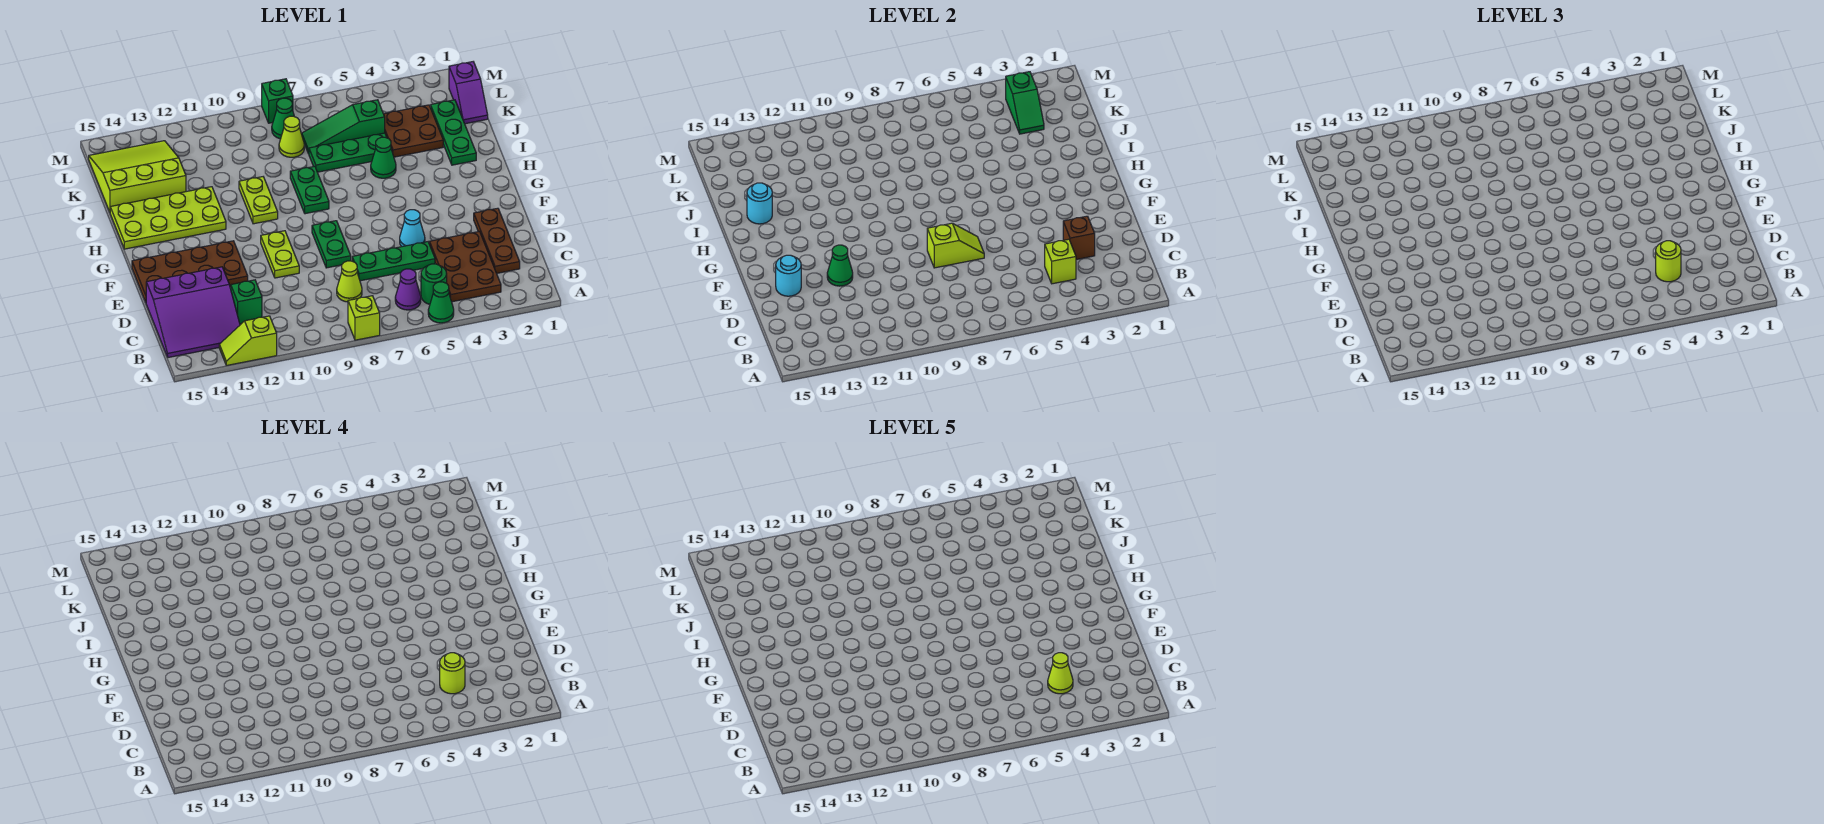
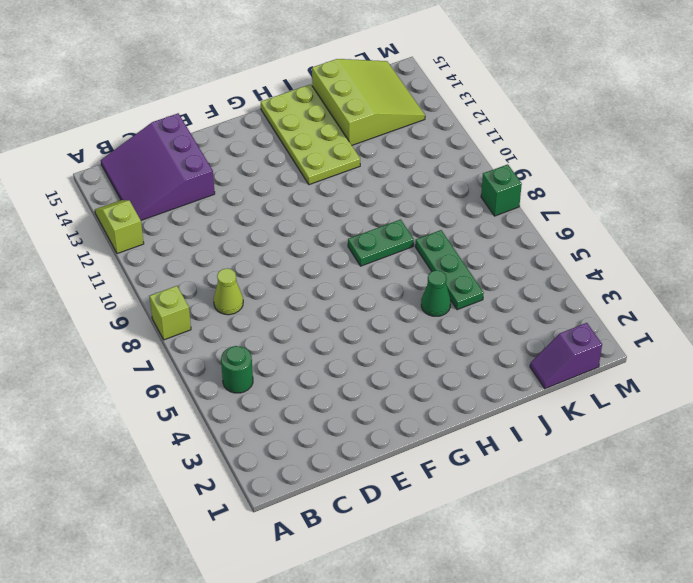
none -> green 1x1 cone [428,282,454,323]
none -> brown 2x3 plate [429,231,501,302]
none -> purple 1x1 cone [395,269,421,310]
none -> brown 1x3 plate [474,208,520,273]

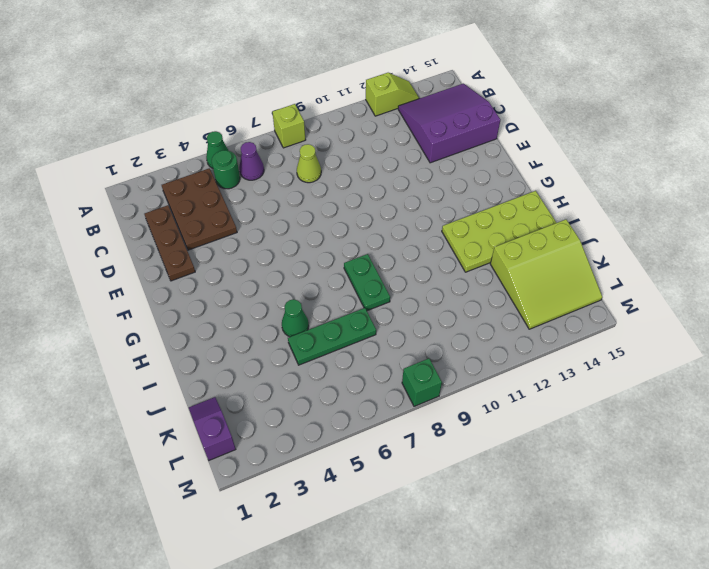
none -> green 1x1 brick [231,280,262,324]
none -> green 1x3 plate [352,242,435,281]
none -> cyan 1x1 cone [400,210,425,247]
none -> green 1x2 plate [312,221,351,268]

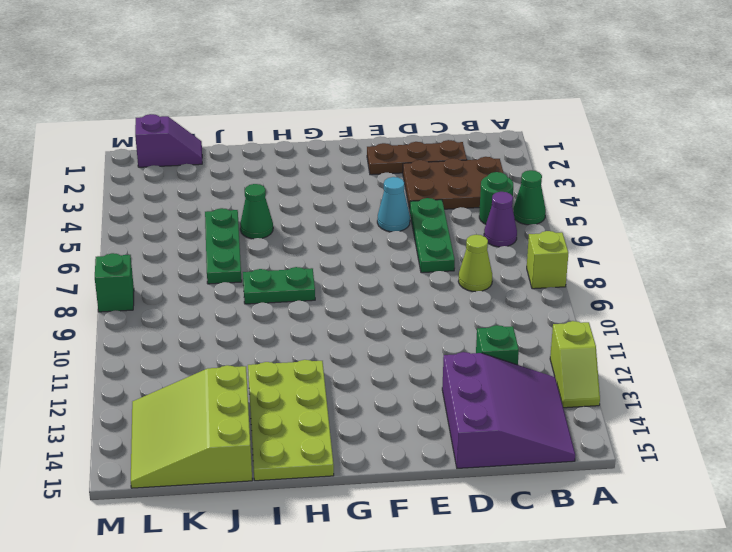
none -> green 1x2 plate [312,221,351,268]
none -> lime 1x2 plate [261,231,299,278]
none -> brown 2x4 plate [132,241,248,302]
none -> lime 1x2 plate [239,177,278,224]

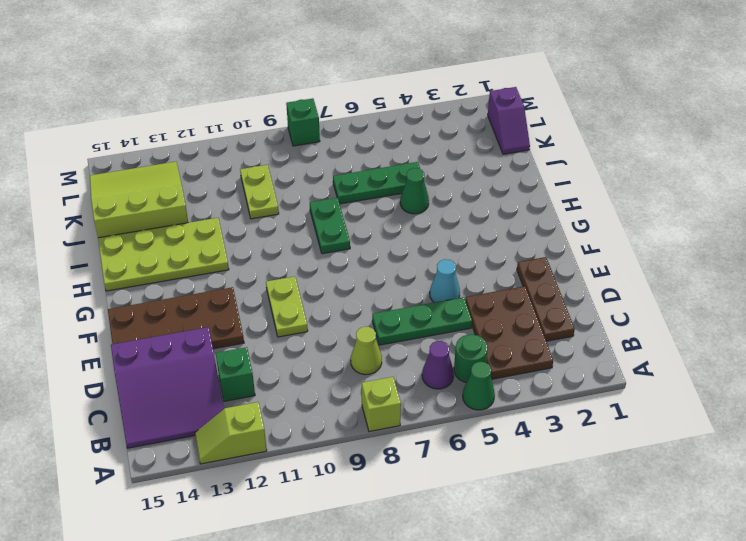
lime 1x2 plate [240,165,279,219] -> lime 1x2 plate moved to [239,177,278,224]
none -> green 1x2 plate [312,221,351,268]
none -> green 1x3 plate [431,100,476,165]
none -> brown 2x2 plate [384,105,443,157]
none -> green 1x3 slope [302,100,385,154]

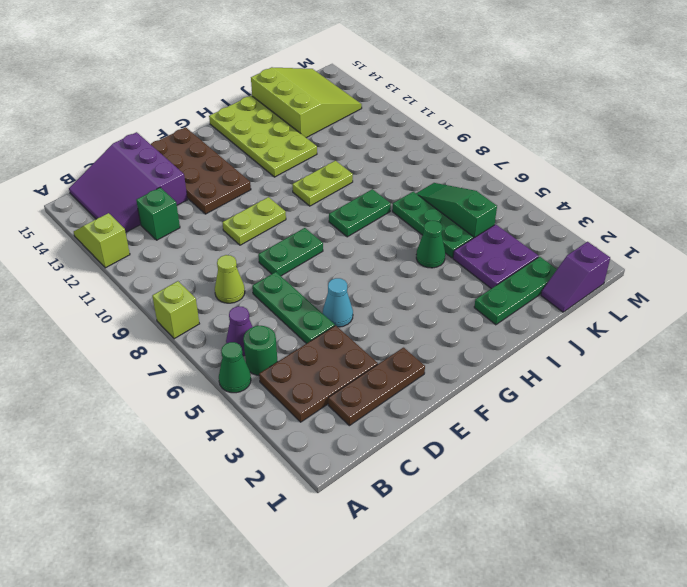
purple 2x2 plate [453,224,539,289] -> brown 2x2 plate [384,105,443,157]
none -> lime 1x1 cone [279,116,304,157]
none -> green 1x1 cone [272,98,294,139]
none -> green 1x1 brick [262,79,293,123]
none -> lime 1x1 brick [1045,239,1076,284]

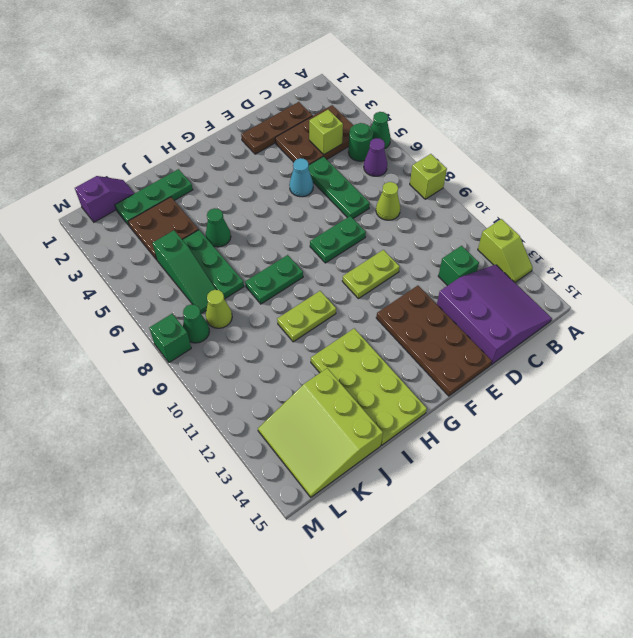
none -> brown 1x1 brick [1063,216,1095,260]
none -> lime 1x2 slope [927,223,984,268]
none -> green 1x1 cone [827,245,853,286]
none -> cyan 1x1 round brick [776,255,801,296]

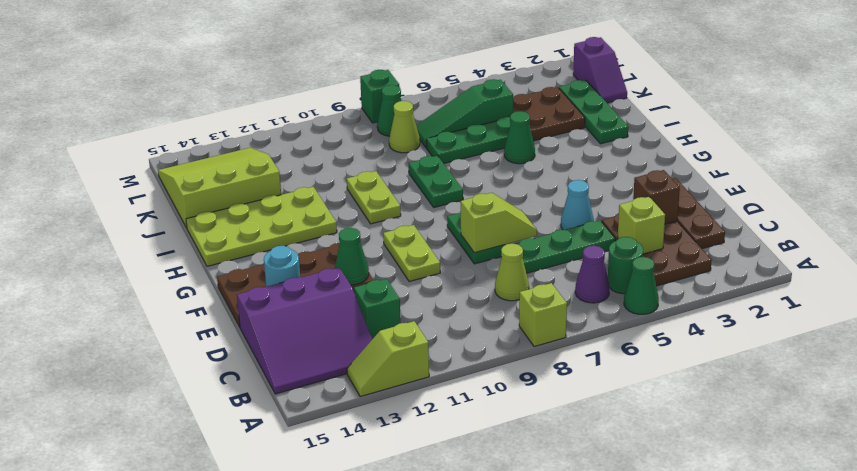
none -> cyan 1x1 round brick [747,183,772,224]
none -> green 1x2 slope [1006,72,1044,134]
none -> lime 1x1 round brick [1656,241,1681,282]
none -> lime 1x1 round brick [440,653,465,694]

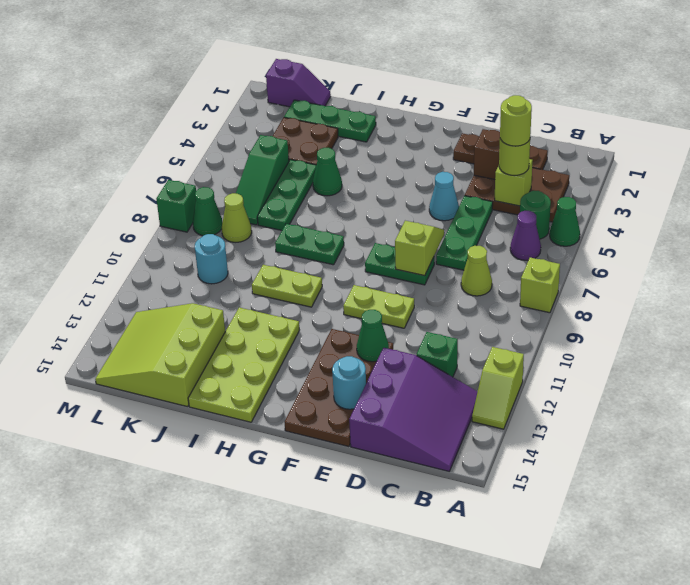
cyan 1x1 round brick [195,234,228,284] -> cyan 1x1 round brick moved to [747,183,772,224]
none -> green 1x2 slope [1006,72,1044,134]
none -> lime 1x1 cone [1048,653,1073,694]

